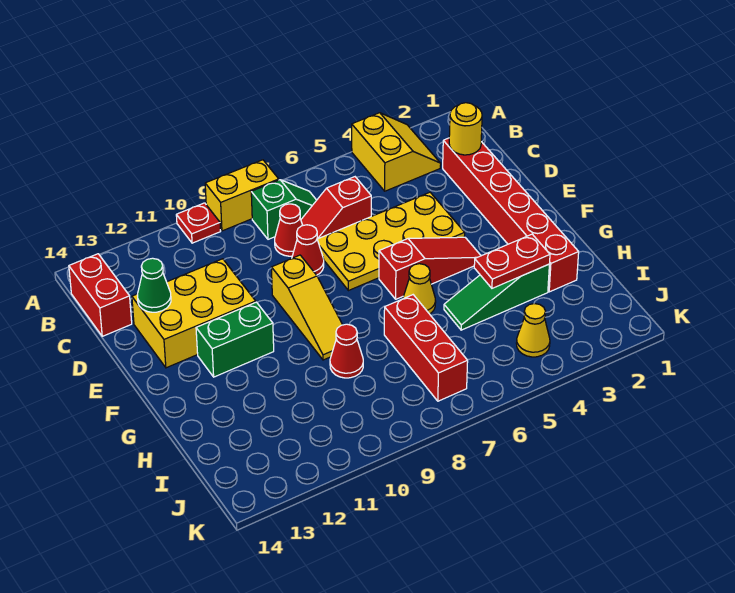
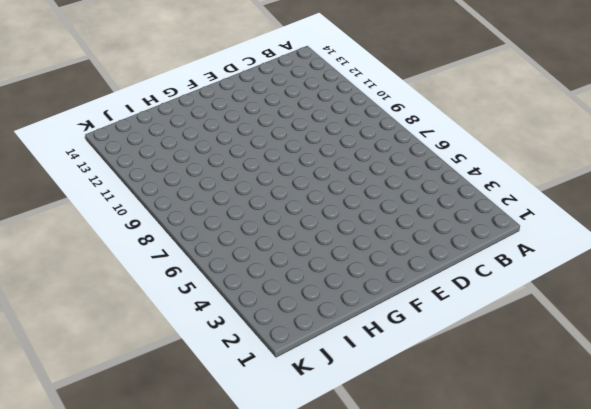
none -> yellow 2x2 slope [352,113,441,191]
none -> yellow 1x2 brick [205,160,279,231]
none -> red 1x1 plate [176,203,221,243]

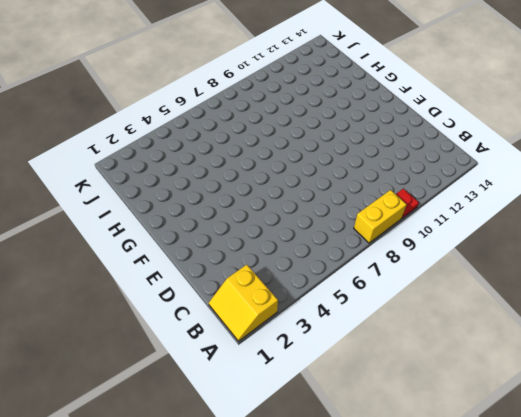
yellow 2x2 slope [209,265,278,341] -> yellow 2x2 slope moved to [352,113,441,191]
none -> green 1x2 slope [251,180,317,239]
none -> red 1x2 brick [69,254,132,336]
none -> red 1x6 brick [443,138,579,292]

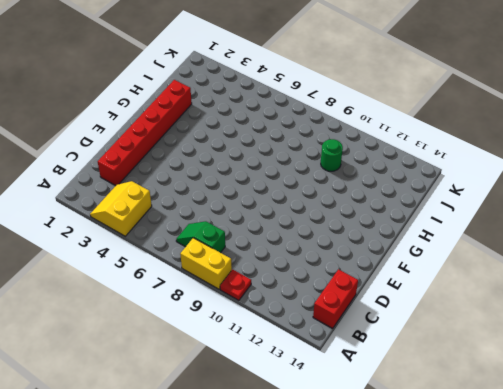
green 1x1 round brick [321,139,343,171] -> none
none -> red 1x2 slope [301,177,371,239]
none -> red 1x1 cone [275,204,303,256]
none -> yellow 2x4 plate [317,192,465,291]

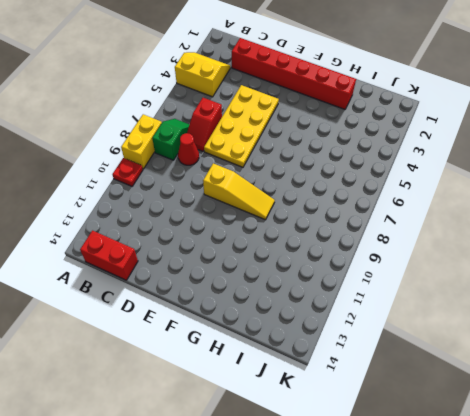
none -> red 1x1 cone [292,225,324,275]
none -> yellow 2x3 brick [132,259,256,368]
none -> red 1x3 slope [379,237,481,299]

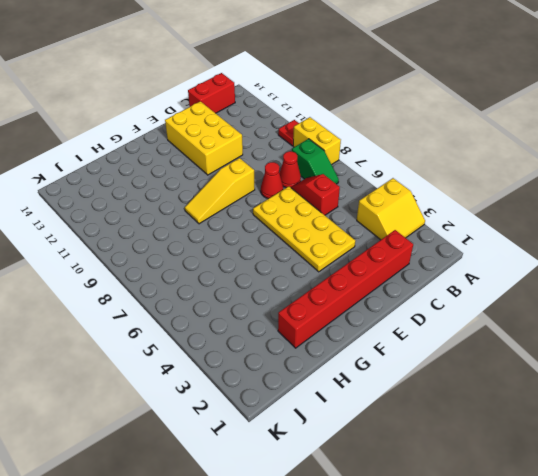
none -> red 1x3 slope [379,237,481,299]
none -> green 1x2 brick [196,302,274,377]
none -> yellow 1x1 cone [403,264,436,314]

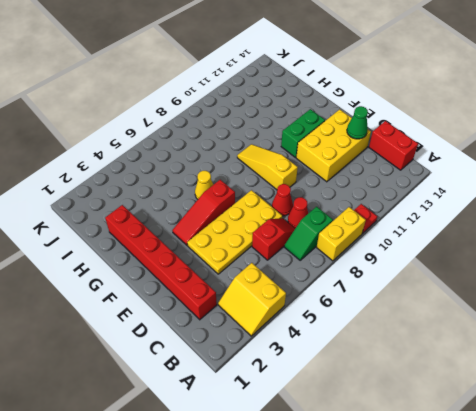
none -> green 1x3 slope [444,264,549,330]
none -> red 1x3 brick [384,295,468,401]
none -> red 1x1 cone [330,324,363,378]

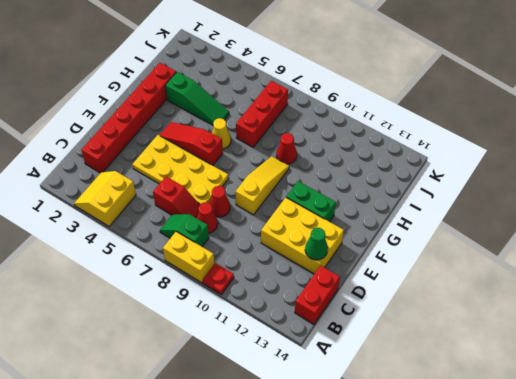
none -> yellow 1x1 cone [516,304,550,357]
none -> yellow 1x1 round brick [449,103,482,155]
none -> red 1x2 plate [474,234,550,288]

